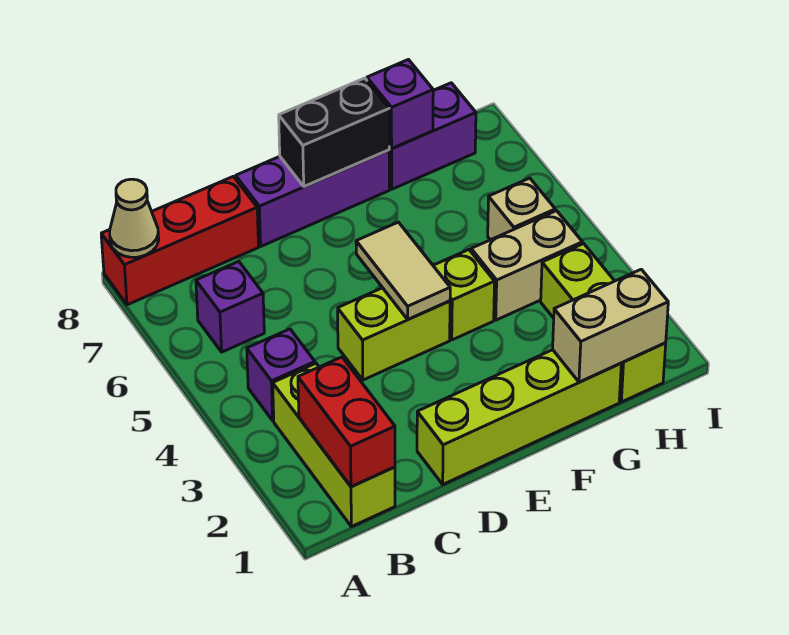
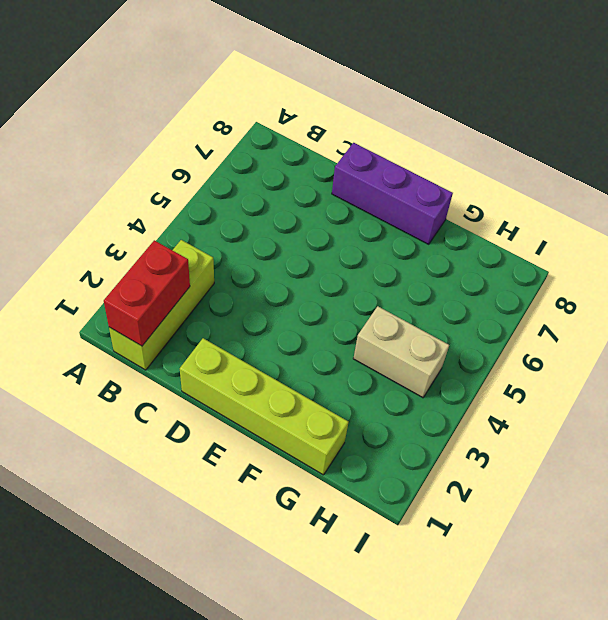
none -> red 1x3 brick [101,176,259,305]
none -> purple 1x1 brick [247,329,315,420]
none -> purple 1x1 brick [196,262,264,352]

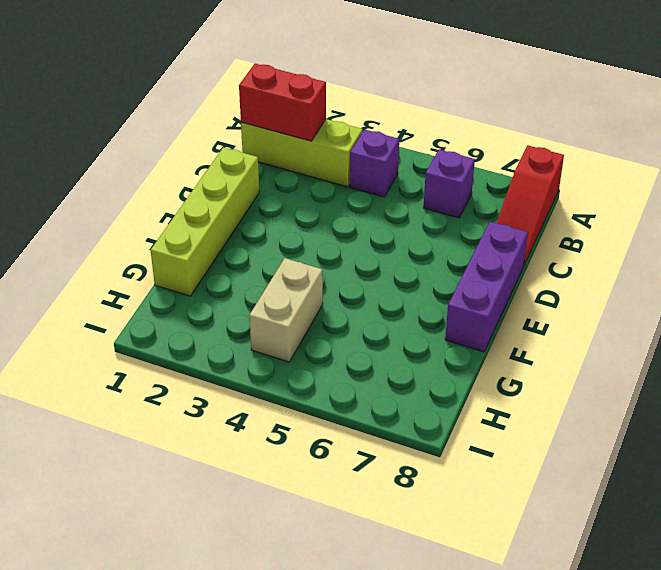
red 1x3 slope [497,145,564,265] -> red 1x3 brick [101,176,259,305]
none -> lime 1x2 brick [338,288,450,380]
none -> lime 1x1 brick [433,250,495,340]
none -> purple 1x2 brick [389,83,476,189]

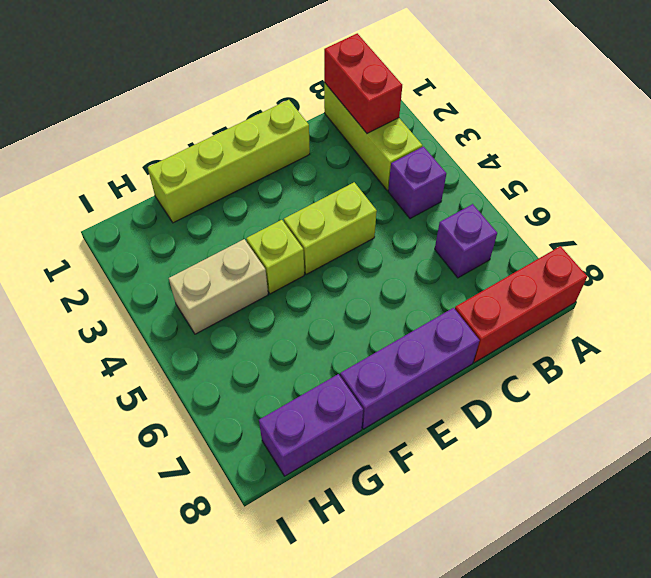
none -> lime 1x3 brick [541,244,666,402]
none -> tan 1x1 brick [488,178,555,240]
none -> tan 1x1 cone [110,179,159,257]

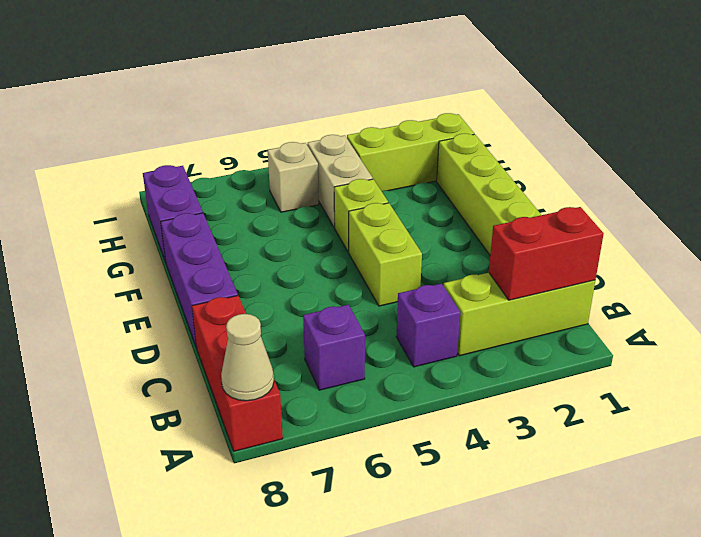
none -> tan 1x2 tile [356,222,450,319]
none -> black 1x2 brick [279,78,389,187]
none -> tan 1x2 brick [553,269,668,382]

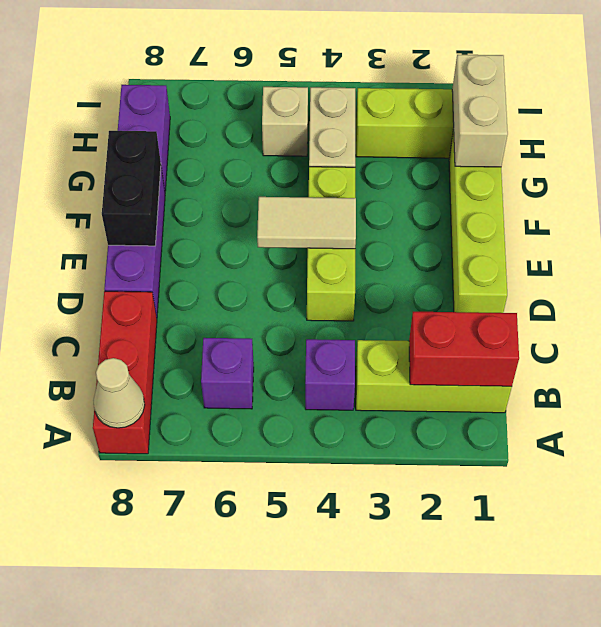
none -> purple 1x1 brick [367,60,434,149]

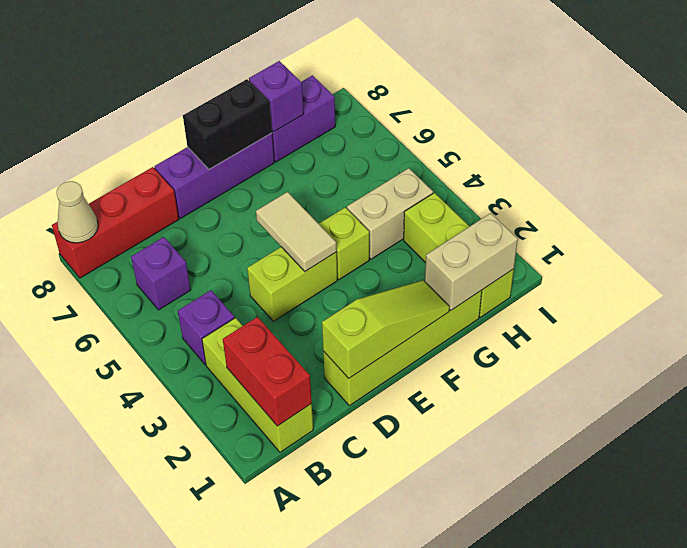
lime 1x3 slope [322,280,449,378] -> none
none -> tan 1x1 brick [488,178,555,240]

